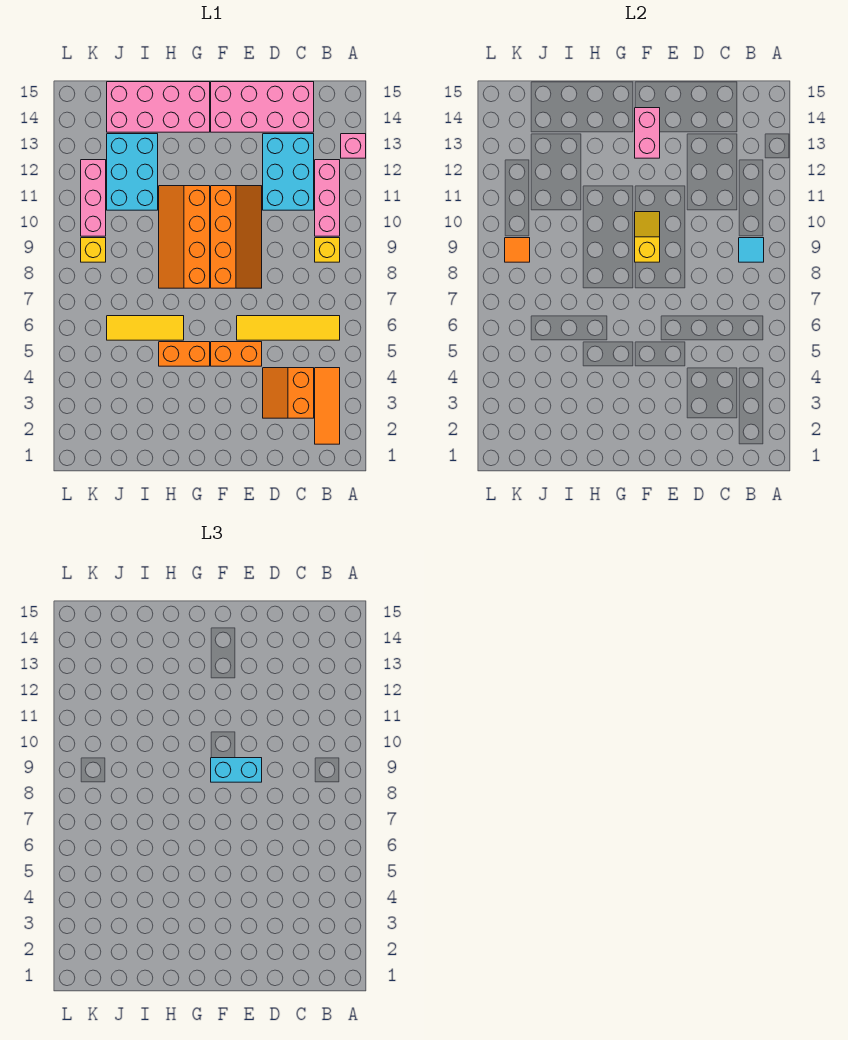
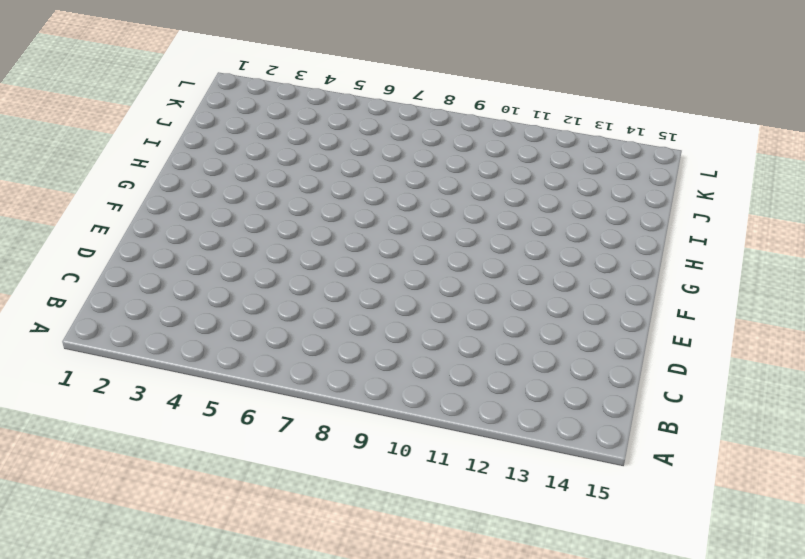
none -> pink 1x1 brick [341,134,366,158]
none -> orange 1x3 tile [315,368,340,444]
none -> yellow 1x4 tile [237,316,340,340]

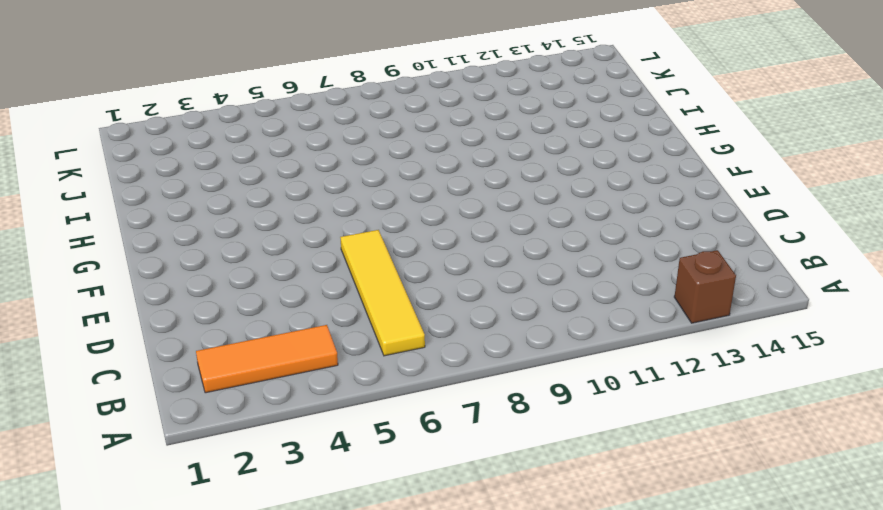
brown 1x1 brick [674,250,736,323] -> pink 1x1 brick [341,134,366,158]
none -> yellow 1x1 brick [315,238,340,262]
none -> pink 1x3 brick [315,160,340,236]
none -> orange 2x2 slope [263,368,314,418]

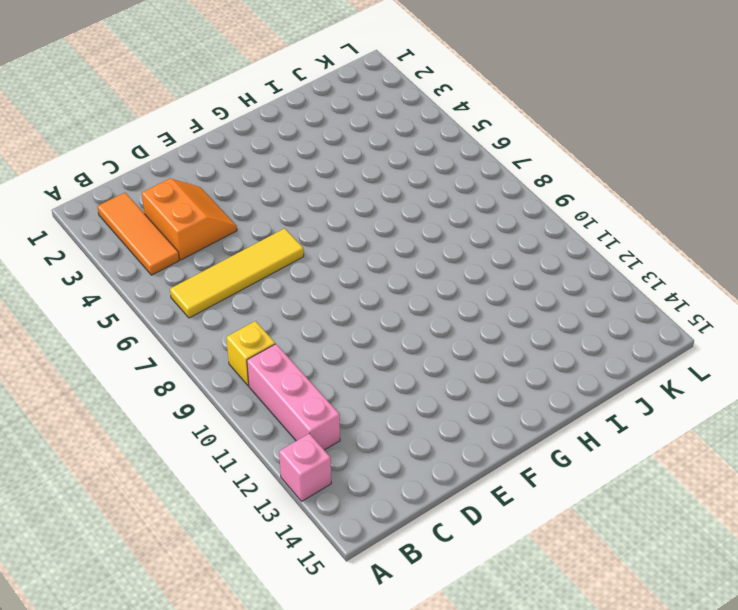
none -> cyan 2x3 brick [263,134,314,210]
none -> pink 2x4 brick [211,82,314,132]
none -> orange 1x2 brick [211,342,262,366]

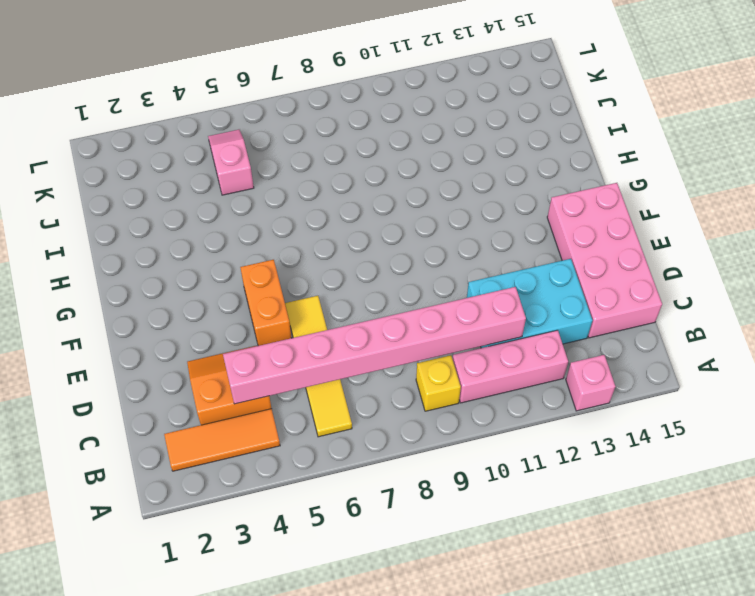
pink 1x8 brick [223,287,526,404] -> none
pink 1x2 slope [208,130,254,195] -> none
none -> orange 2x4 slope [211,186,262,288]
none -> orange 1x2 brick [159,342,210,366]
none -> orange 2x4 slope [159,186,210,288]

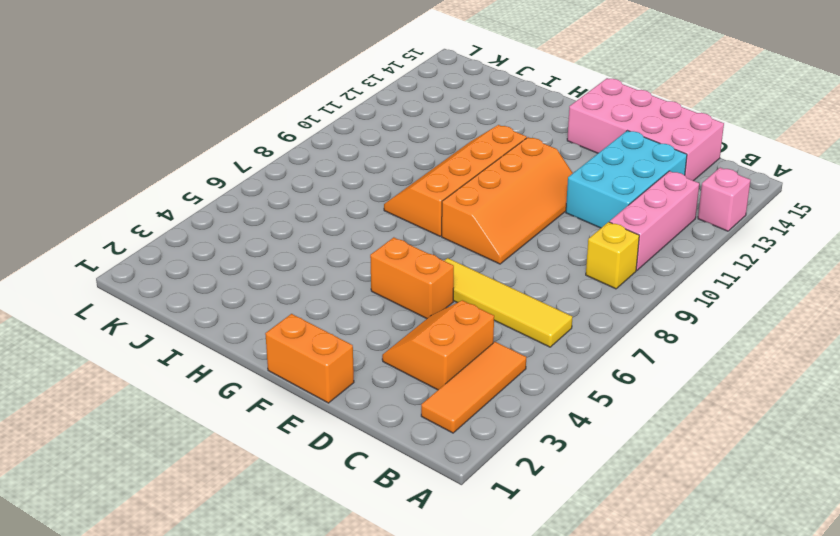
orange 1x2 brick [265,314,354,403] -> orange 1x2 brick moved to [159,342,210,366]
none -> pink 2x4 brick [107,82,210,132]
none -> yellow 1x3 tile [107,316,184,340]
none -> cyan 2x3 brick [107,134,158,210]

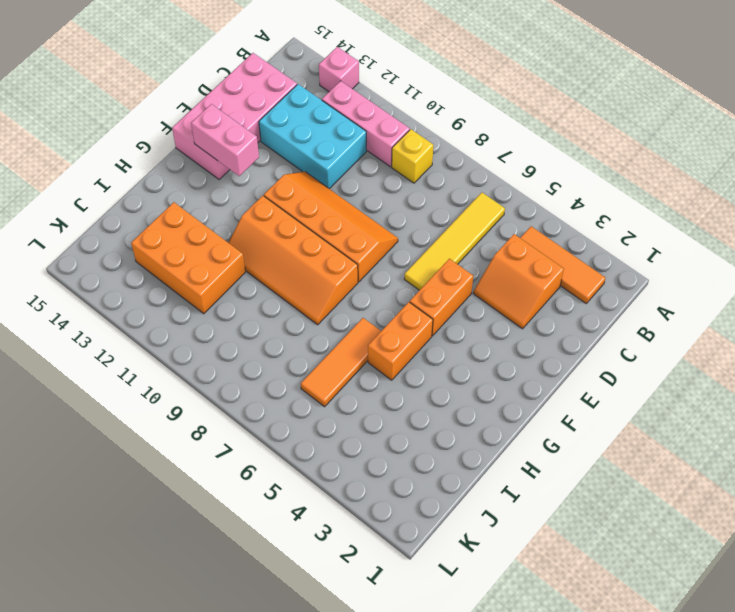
orange 1x3 tile [301,318,381,407] -> yellow 1x3 tile [107,316,184,340]
orange 2x3 brick [131,202,245,314] -> cyan 2x3 brick [107,134,158,210]
none -> pink 2x4 brick [107,82,210,132]
none -> yellow 1x1 brick [81,238,106,262]
none -> pink 1x3 brick [81,160,106,236]

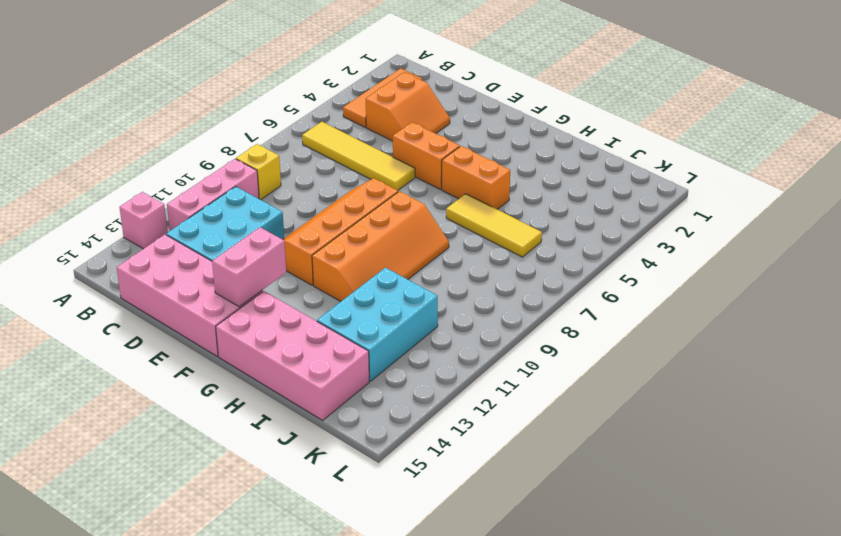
none -> yellow 1x1 brick [81,238,106,262]
none -> pink 1x3 brick [81,160,106,236]
none -> cyan 1x1 tile [739,238,764,262]

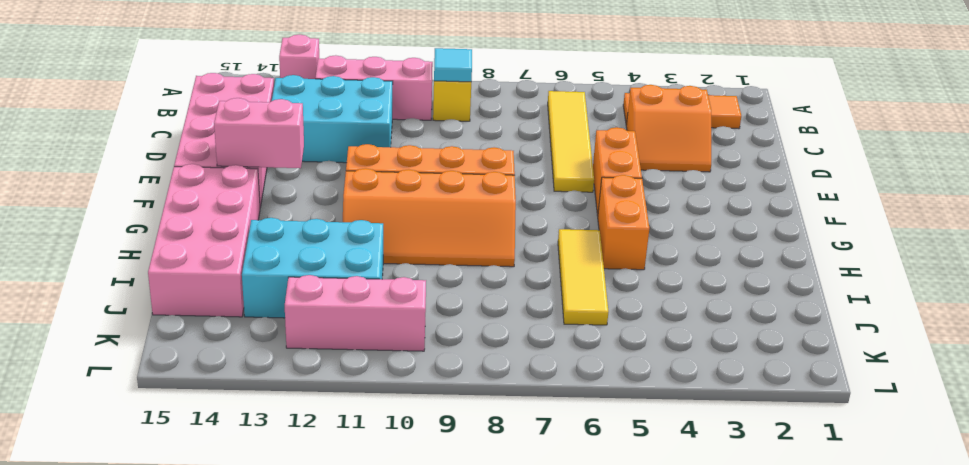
none -> yellow 1x1 brick [81,238,106,262]
none -> yellow 1x2 slope [635,212,660,262]
none -> orange 1x1 tile [505,238,530,262]

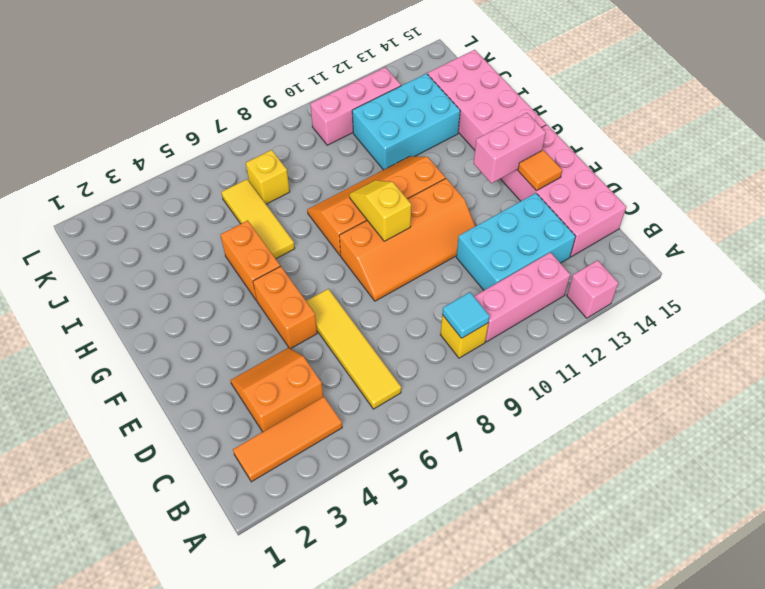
orange 1x1 tile [518,150,562,191] -> orange 1x1 tile moved to [505,238,530,262]
yellow 1x2 slope [349,180,411,241] -> yellow 1x2 slope turned to [635,212,660,262]
yellow 1x1 brick [246,150,290,204] -> yellow 1x1 brick moved to [81,238,106,262]
none -> cyan 1x2 brick [211,758,262,782]

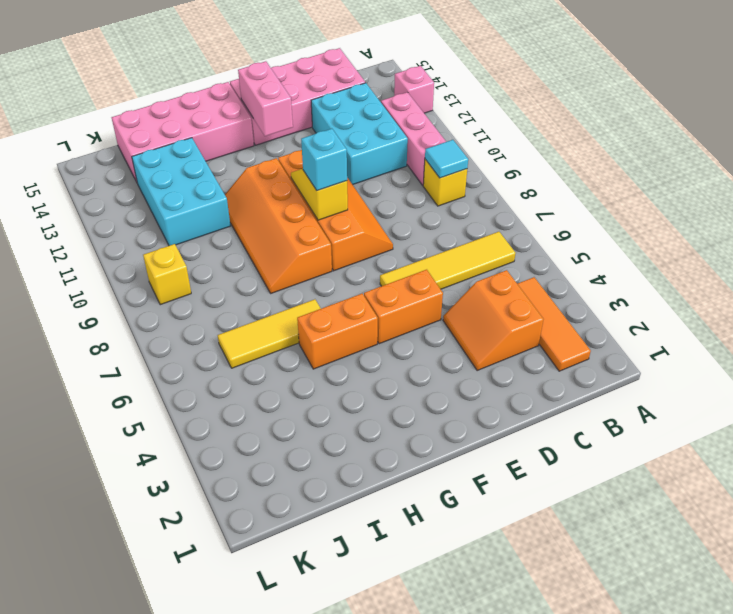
cyan 1x1 brick [301,129,347,191] -> cyan 1x2 brick [211,758,262,782]
none -> pink 1x3 brick [81,160,106,236]
none -> orange 1x1 tile [505,238,530,262]

